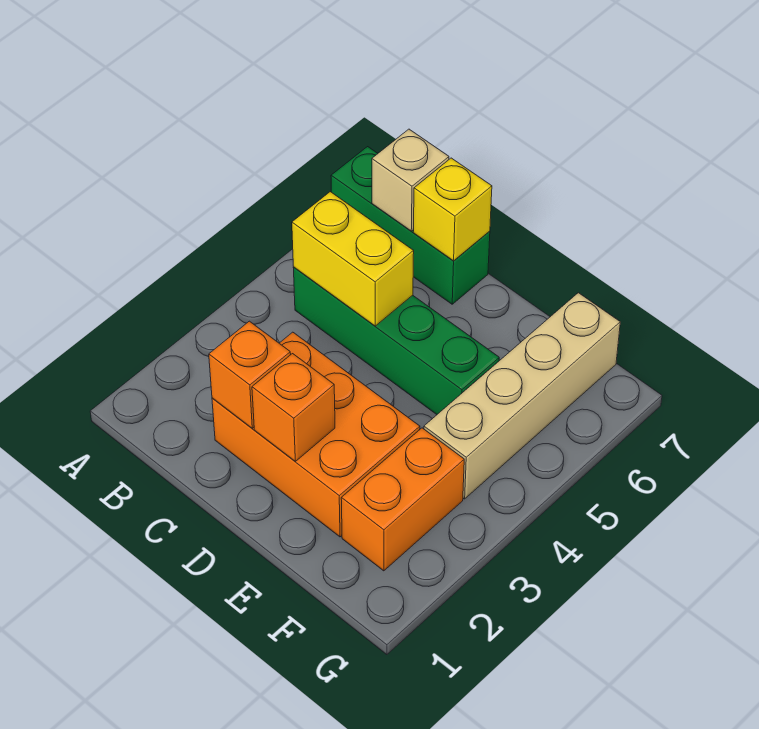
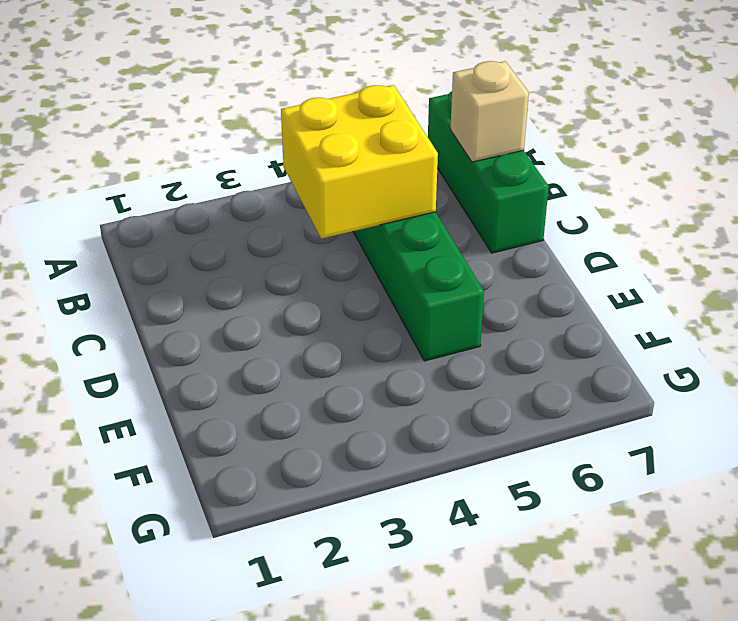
yellow 2x2 brick [281,85,438,239] -> yellow 1x2 brick [292,192,414,326]
none -> orange 2x3 brick [212,332,420,537]
none -> orange 1x2 brick [341,428,464,571]

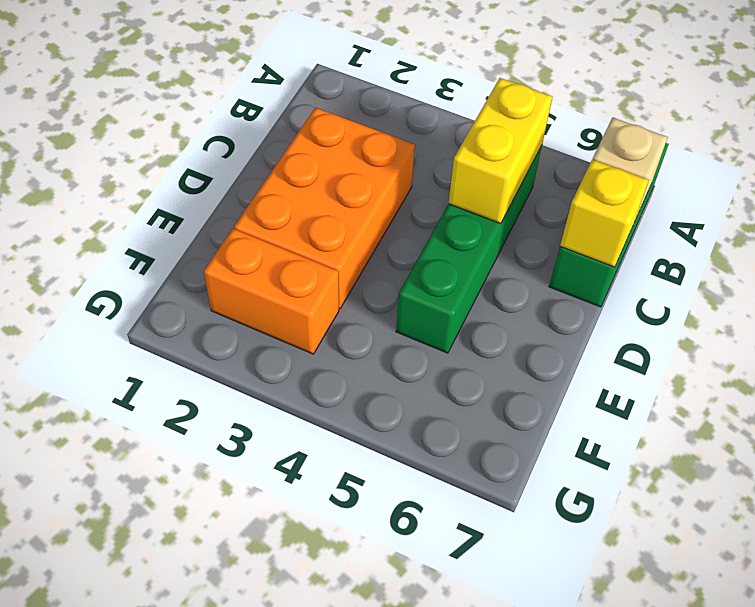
none -> tan 1x4 brick [424,293,620,499]
none -> orange 1x1 brick [209,321,291,428]

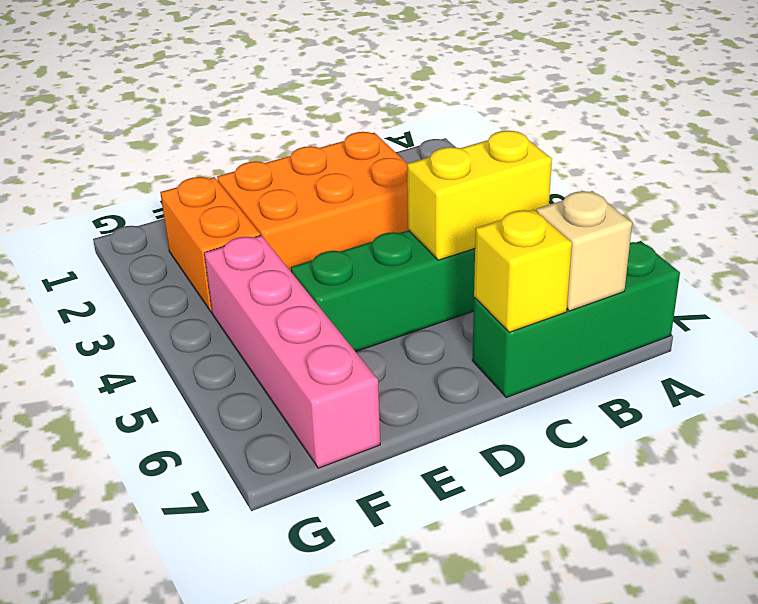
pink 1x4 brick [204,235,380,468] -> tan 1x4 brick [424,293,620,499]
none -> orange 1x1 brick [209,321,291,428]
none -> orange 1x1 brick [252,354,335,461]

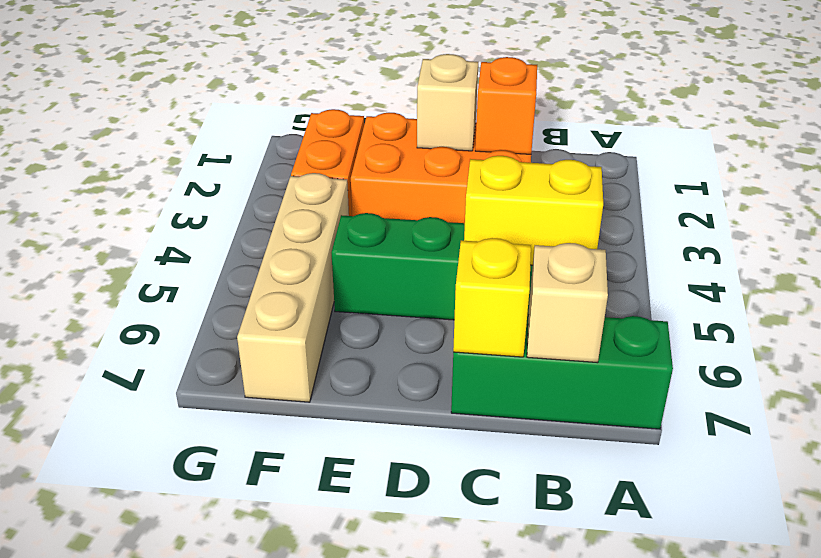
tan 1x1 brick [417,54,478,151] -> orange 1x1 brick [252,354,335,461]

